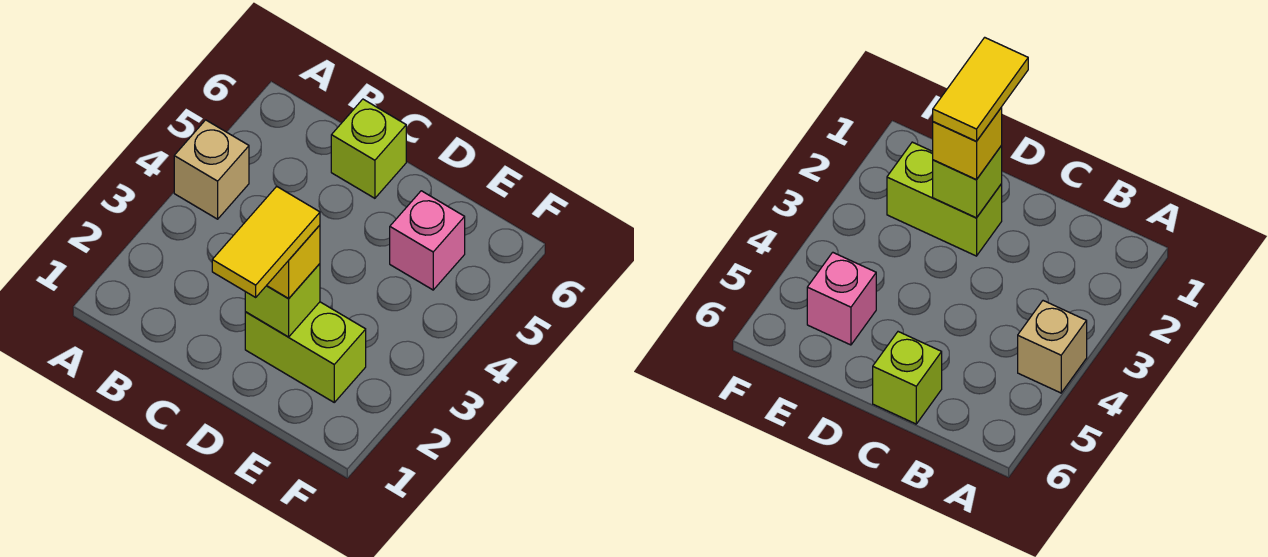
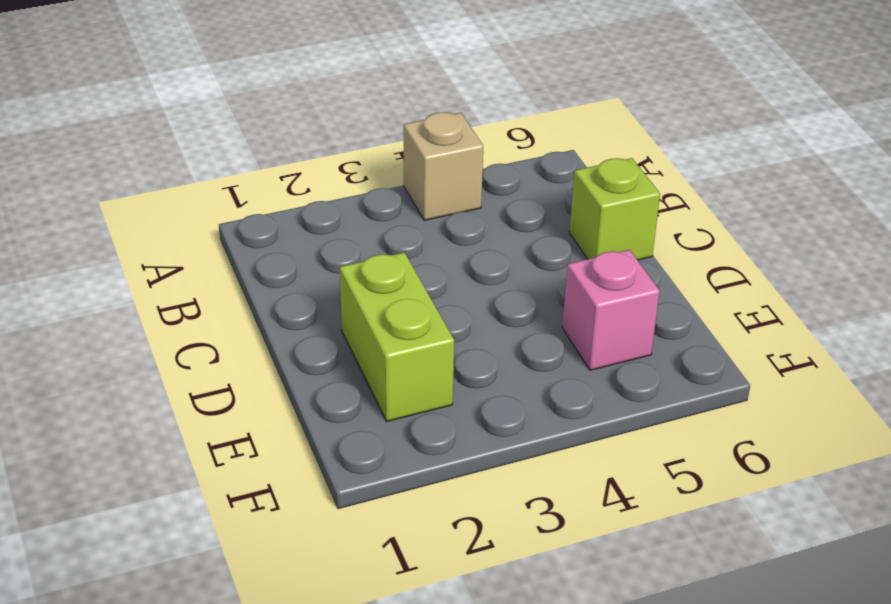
none -> lime 1x1 brick [245,264,320,337]
none -> yellow 1x1 brick [267,225,320,299]

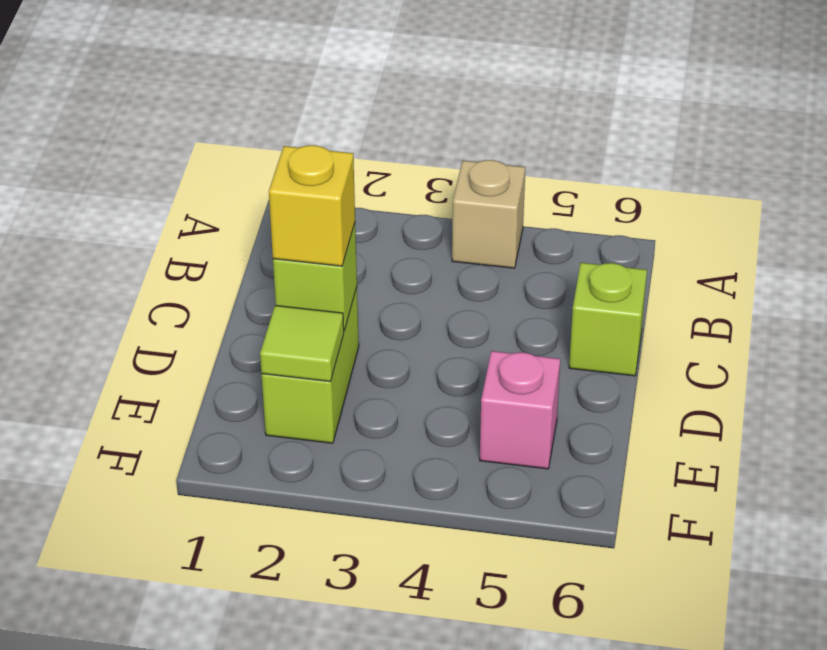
lime 1x1 tile [260,305,344,382] -> none
none -> yellow 1x2 tile [212,186,320,297]

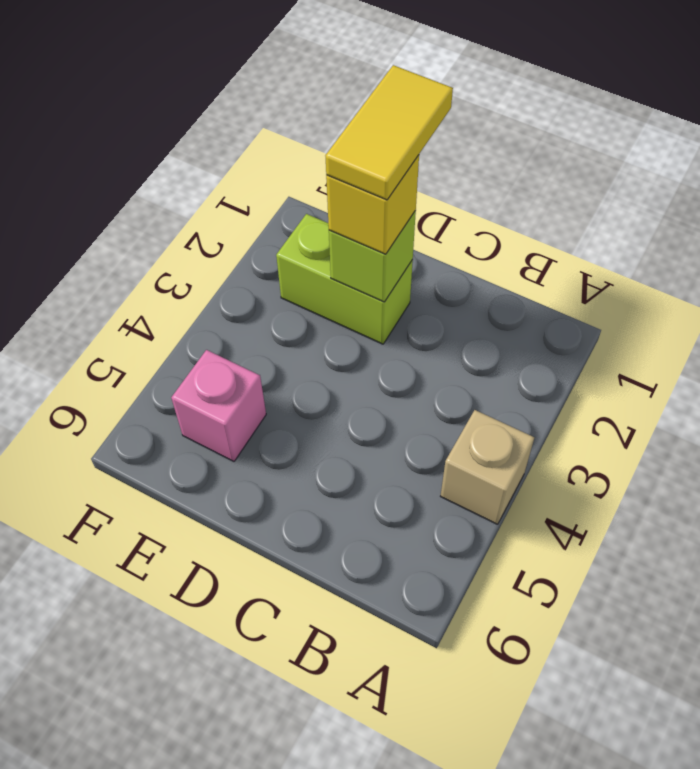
none -> lime 1x1 brick [331,99,406,198]

